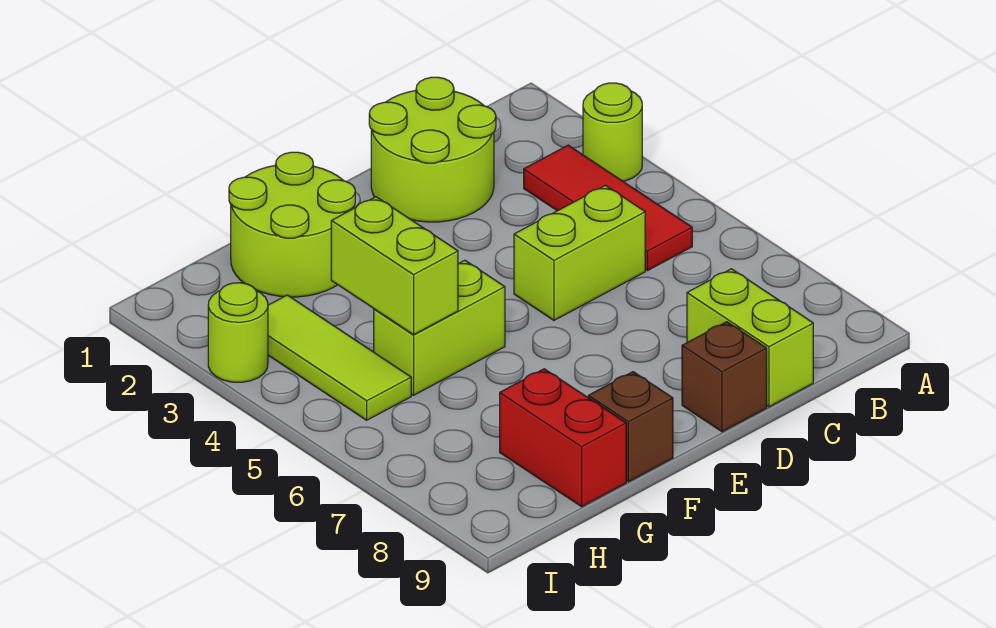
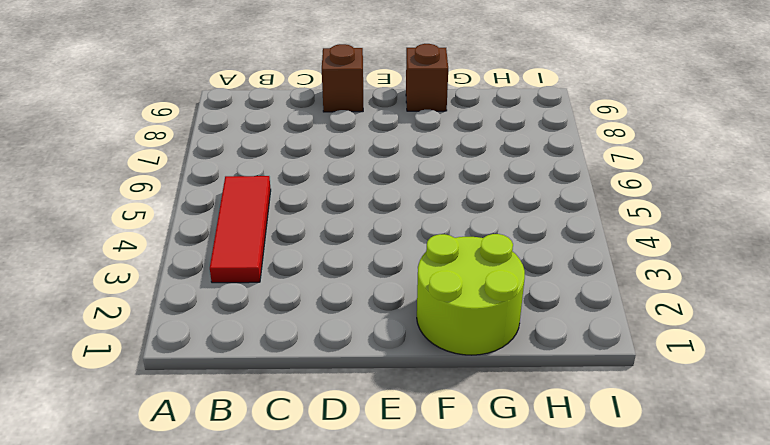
none -> lime 1x1 round brick [583,83,642,181]
none -> lime 2x2 round brick [369,77,496,222]
none -> lime 1x2 brick [514,185,645,320]

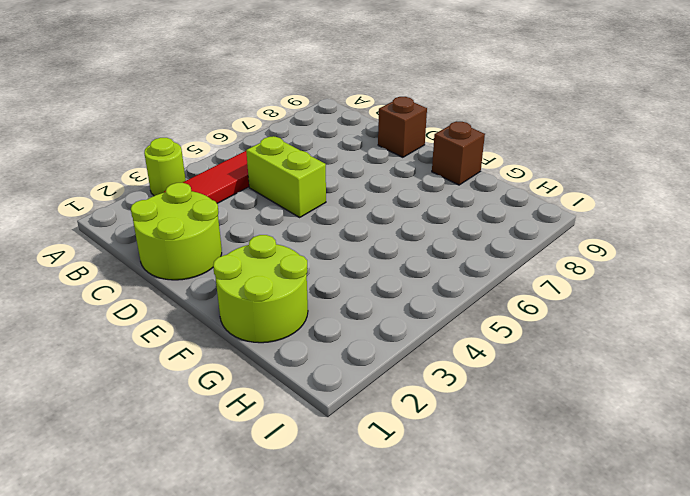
none -> lime 1x2 brick [687,269,813,407]
none -> lime 1x2 brick [374,260,505,395]
none -> red 1x2 brick [500,369,626,507]

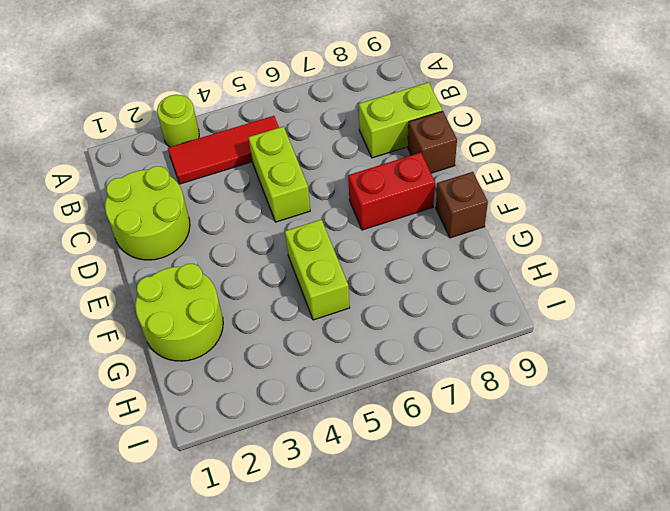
red 1x2 brick [348,153,435,230] -> red 1x2 brick moved to [500,369,626,507]
none -> lime 1x3 tile [268,295,411,420]
none -> lime 1x1 round brick [208,283,268,382]
none -> lime 1x2 brick [331,197,458,335]

